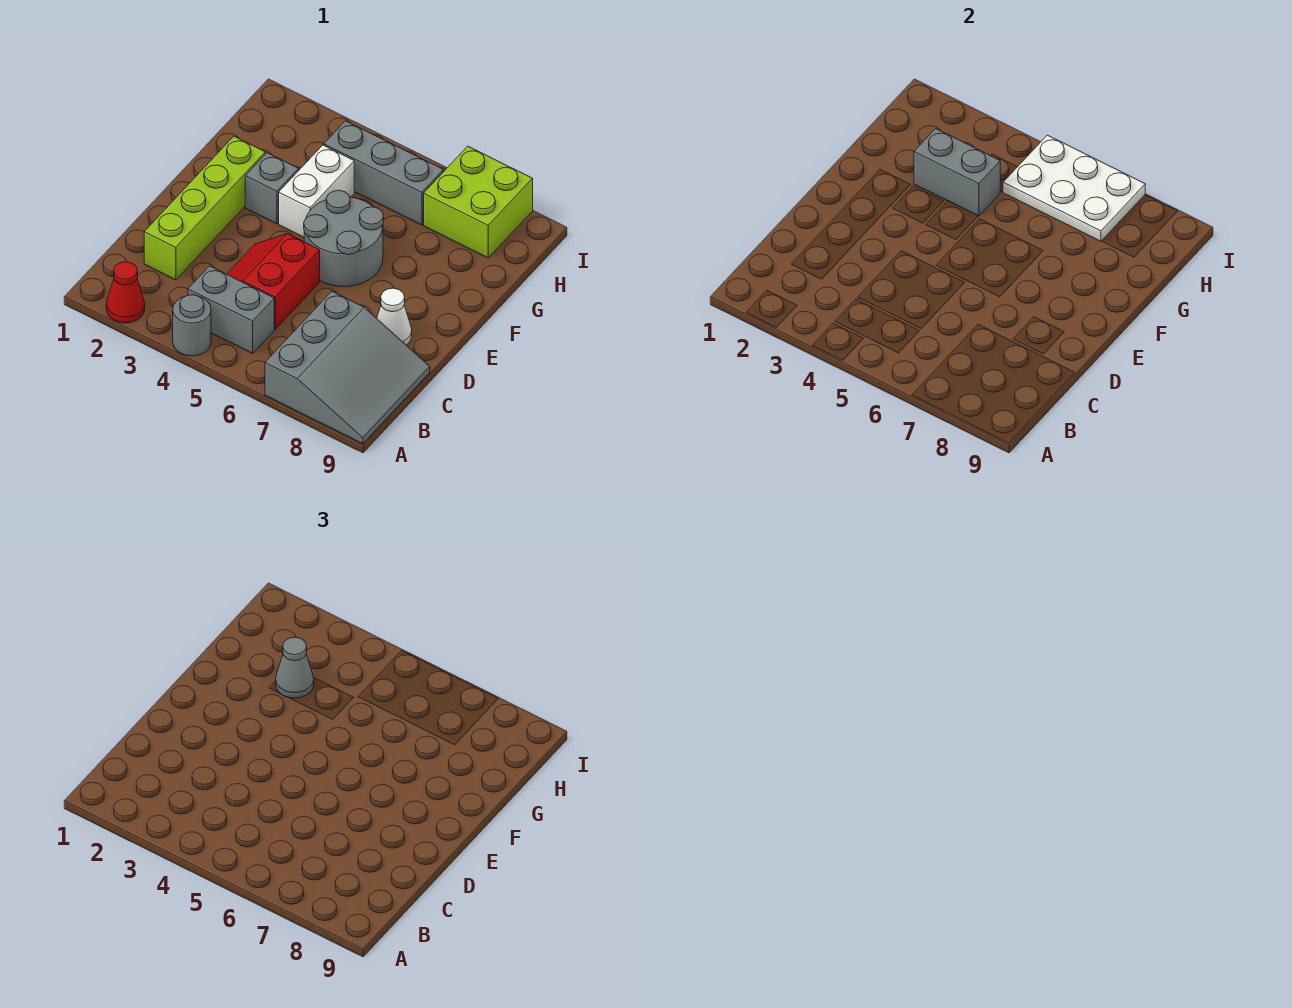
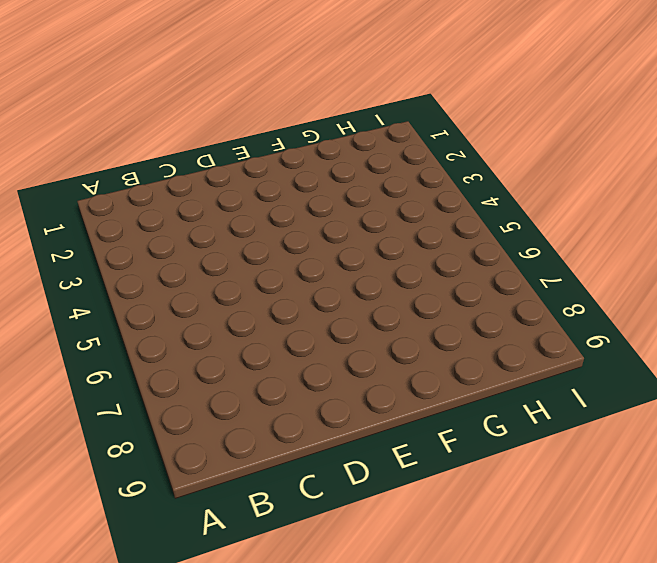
none -> red 1x1 cone [106,262,145,323]
none -> grey 1x1 round brick [173,295,211,356]
none -> grey 3x3 slope [265,291,430,444]

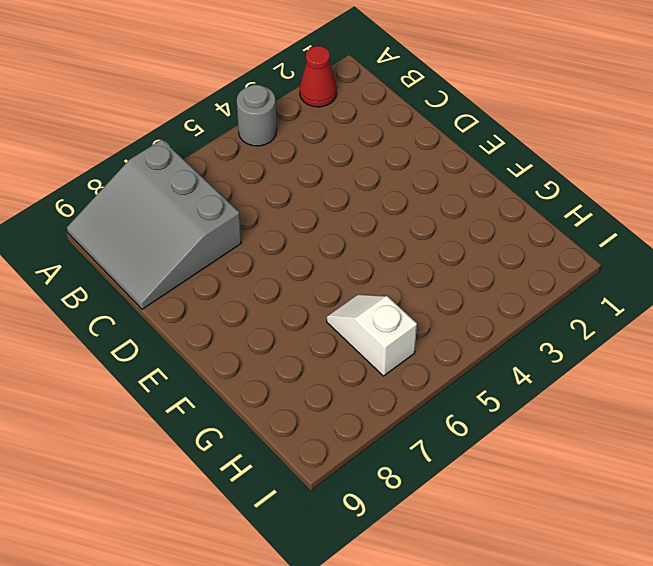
white 1x2 slope [327,295,417,376] -> grey 1x3 brick [324,121,443,225]
none -> grey 1x2 brick [188,266,274,353]
none -> lime 1x4 brick [144,136,265,280]
none -> red 2x2 slope [227,234,320,329]

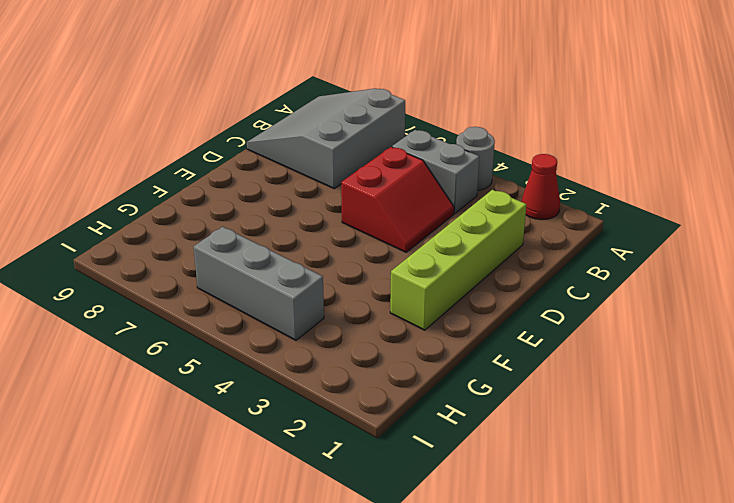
none -> white 1x1 cone [377,288,412,345]
none -> grey 2x2 round brick [304,190,384,287]
none -> grey 1x1 brick [245,153,299,224]

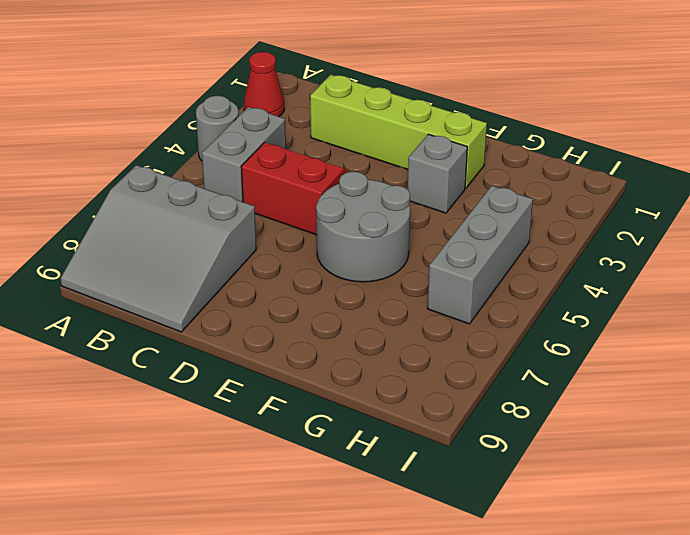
none -> white 1x1 cone [377,288,412,345]
none -> white 1x2 brick [279,145,354,237]
none -> lime 2x2 brick [424,146,533,258]

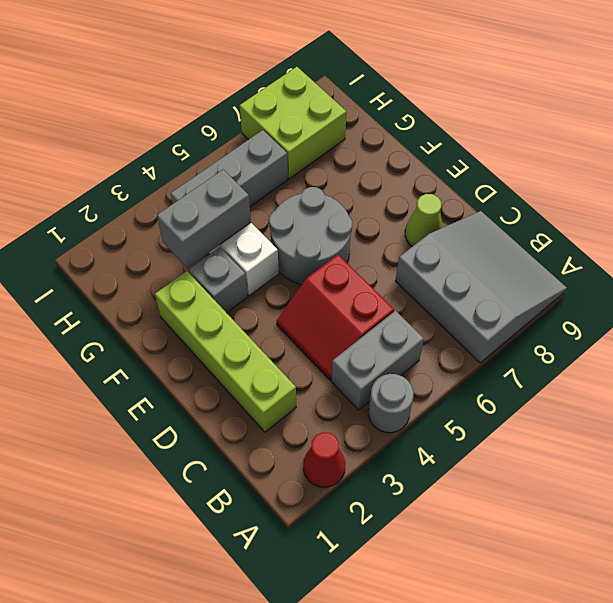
lime 1x1 cone [405,194,443,246] -> white 1x1 cone [377,288,412,345]
none -> white 2x3 plate [1003,135,1145,241]
none -> grey 1x1 cone [276,637,314,698]

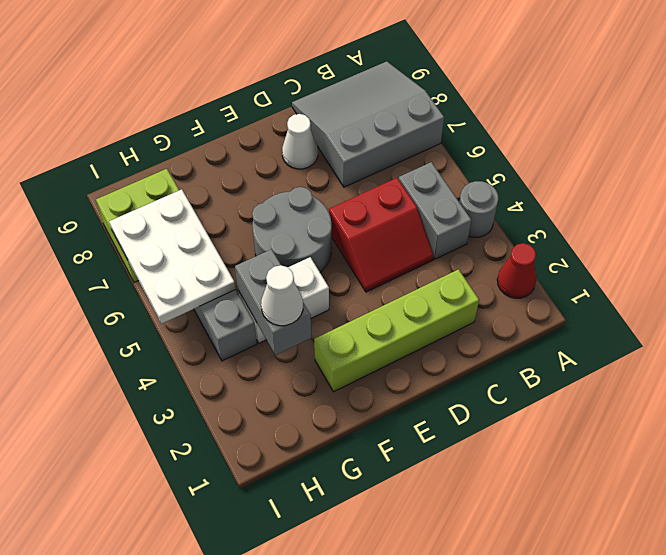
white 1x1 cone [261,265,303,326] -> grey 1x1 cone [276,637,314,698]
none -> grey 1x1 brick [245,153,299,224]

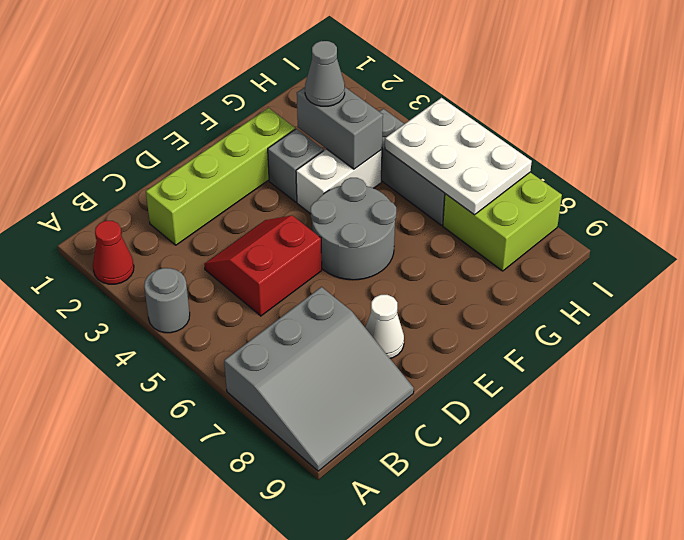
none -> grey 1x2 brick [188,266,274,353]

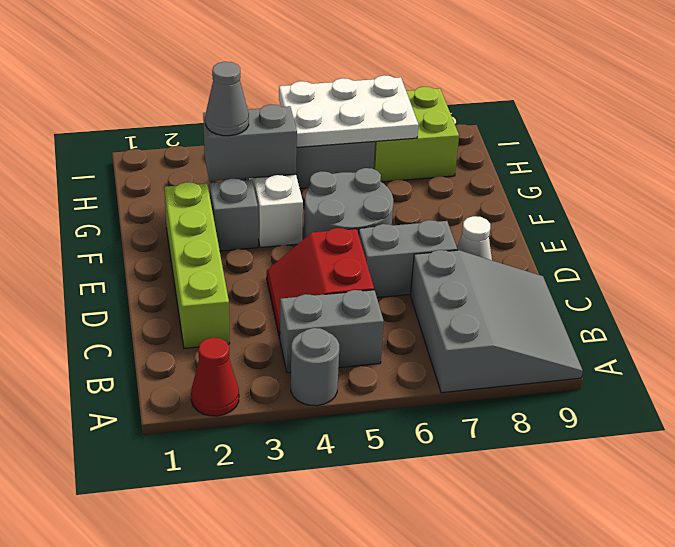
grey 1x2 brick [359,220,457,298] -> none

